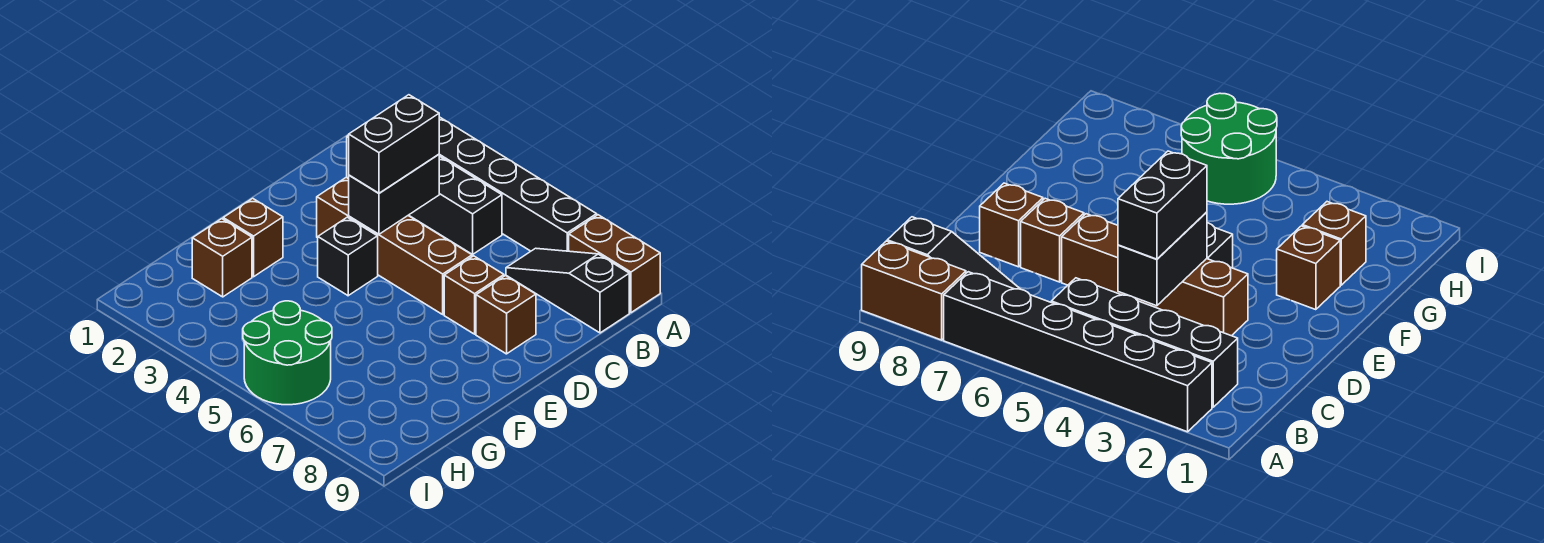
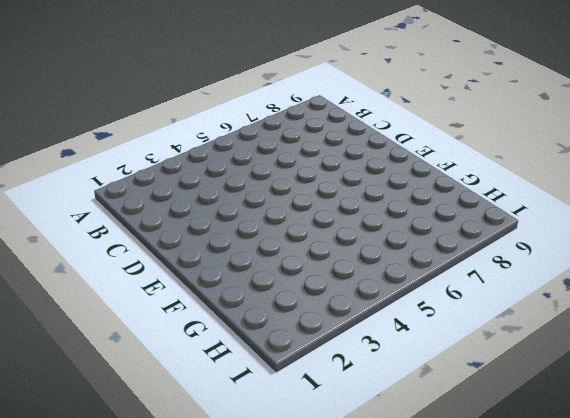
none -> black 1x6 brick [439,117,597,251]
none -> brown 1x2 brick [569,215,660,313]
none -> black 1x4 brick [347,135,502,254]

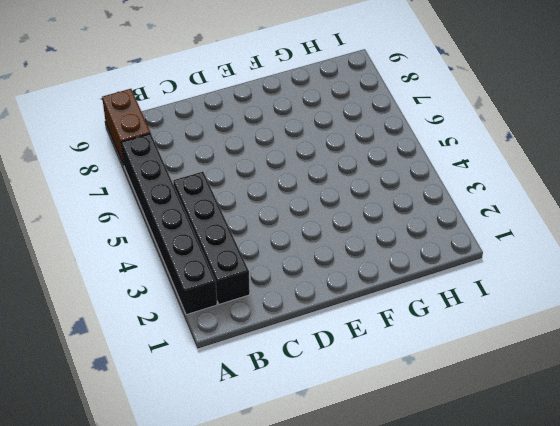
none -> black 1x3 slope [506,248,629,333]
none -> brown 1x4 brick [317,178,472,314]
none -> brown 1x1 brick [444,256,504,334]

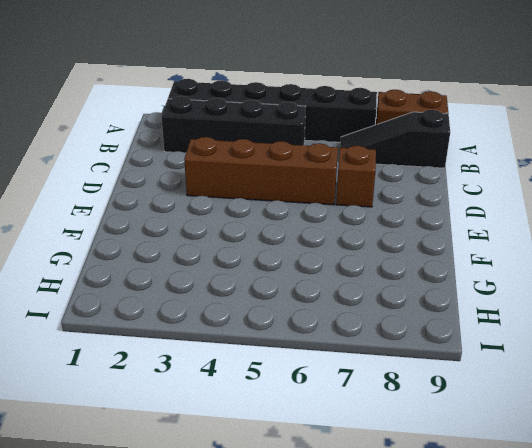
none -> brown 1x1 brick [476,276,536,354]
none -> black 1x1 brick [318,217,378,296]
none -> brown 1x1 brick [223,198,283,277]

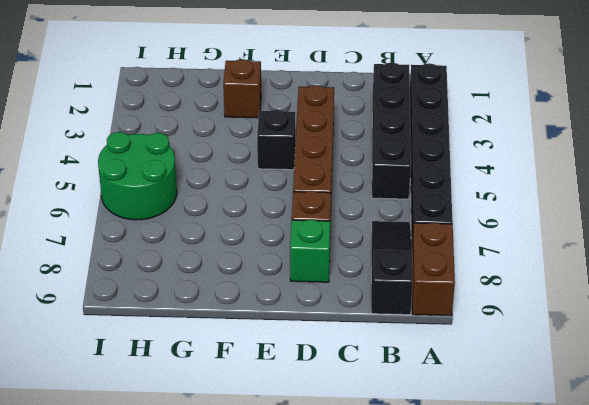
green 1x1 brick [290,220,330,282] -> brown 1x1 brick [476,276,536,354]
none -> brown 1x1 brick [192,219,252,297]
none -> black 1x2 brick [349,154,439,234]
none -> black 1x2 brick [349,95,439,193]

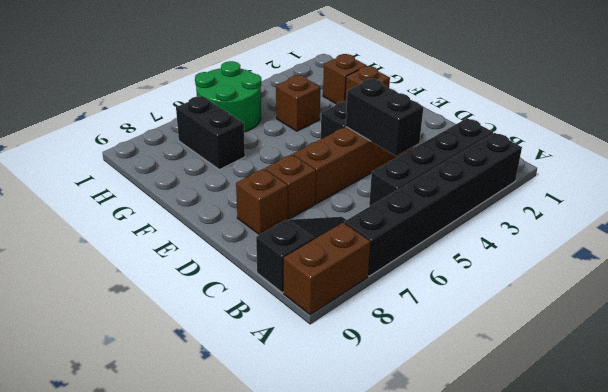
brown 1x1 brick [276,75,320,131] -> none
black 1x2 brick [176,96,245,170] -> black 1x2 brick moved to [349,95,439,193]

